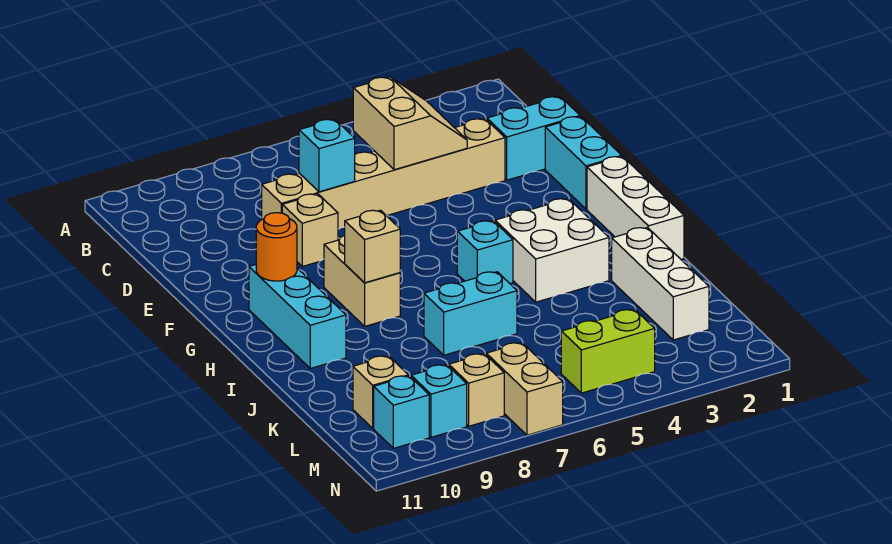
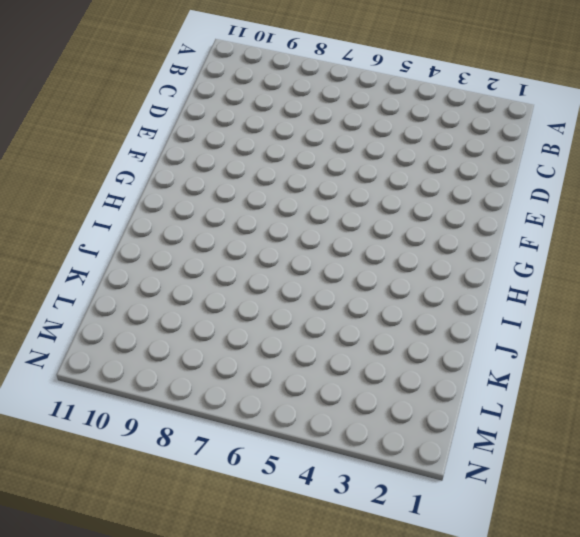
none -> cyan 1x2 brick [487,97,580,180]
none -> tan 1x6 brick [262,119,505,229]
none -> cyan 1x2 brick [545,117,622,209]

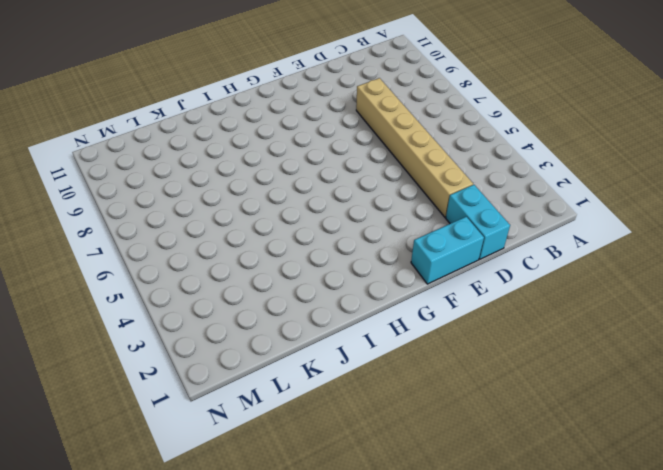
none -> tan 1x1 brick [282,194,338,266]
none -> white 1x3 brick [587,157,684,259]
none -> tan 1x2 brick [324,235,400,326]

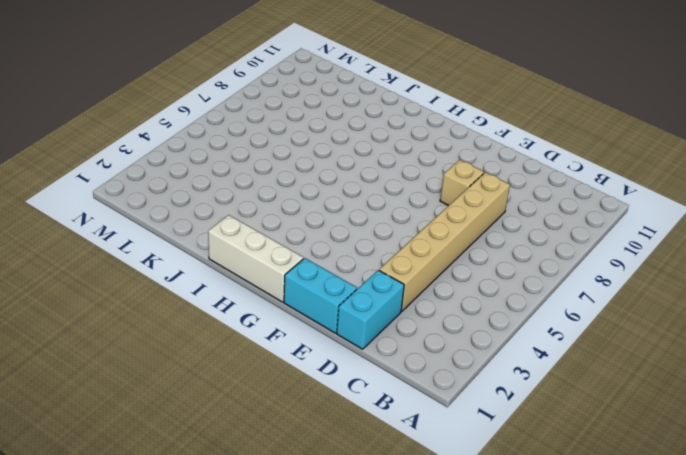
none -> tan 1x2 brick [324,235,400,326]
none -> cyan 1x3 brick [249,265,346,368]
none -> white 2x2 brick [495,199,609,302]

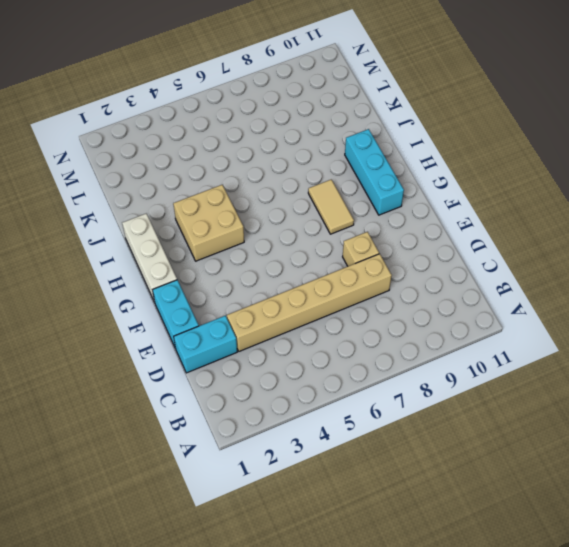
tan 1x2 tile [308,180,354,234] -> tan 1x2 brick [324,235,400,326]
tan 2x2 brick [173,185,244,261] -> white 2x2 brick [495,199,609,302]
none -> cyan 1x1 brick [457,221,513,284]
none -> white 1x3 brick [612,228,709,340]
none -> cyan 1x2 brick [424,272,517,355]

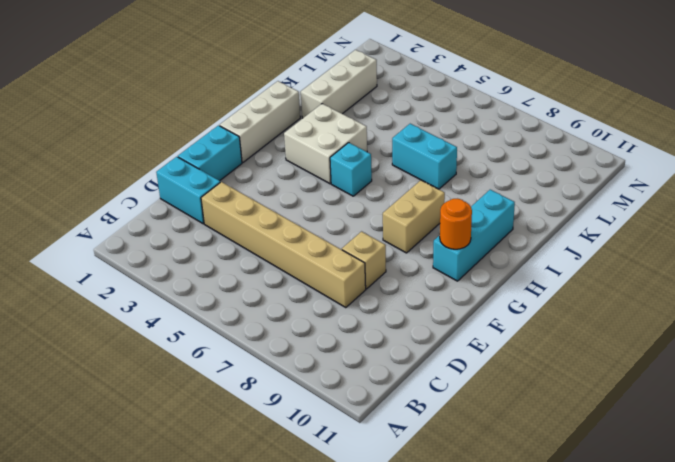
none -> tan 1x1 brick [353,356,408,428]
none -> lime 1x2 brick [561,310,655,393]
none -> tan 1x2 brick [486,343,563,435]

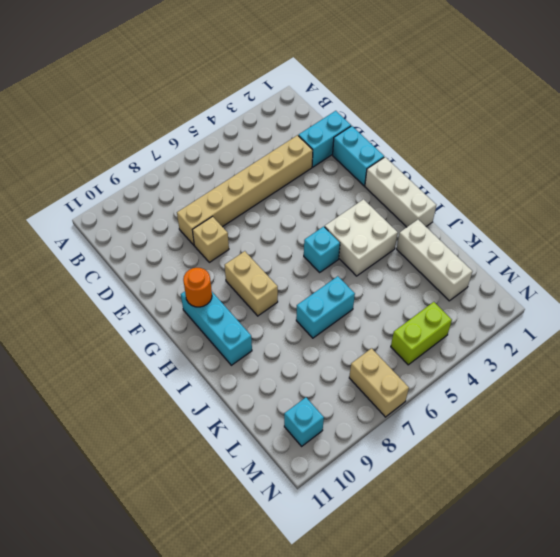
none -> tan 1x1 brick [353,356,408,428]
none -> tan 1x1 brick [449,354,504,426]
none -> cyan 1x1 brick [411,365,467,437]

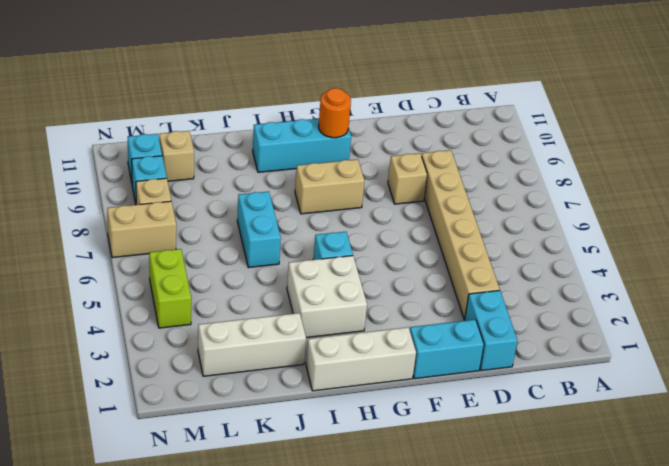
none -> tan 2x2 slope [353,77,467,170]
none -> cyan 1x1 brick [299,119,355,192]
none -> tan 1x1 brick [345,210,400,283]

